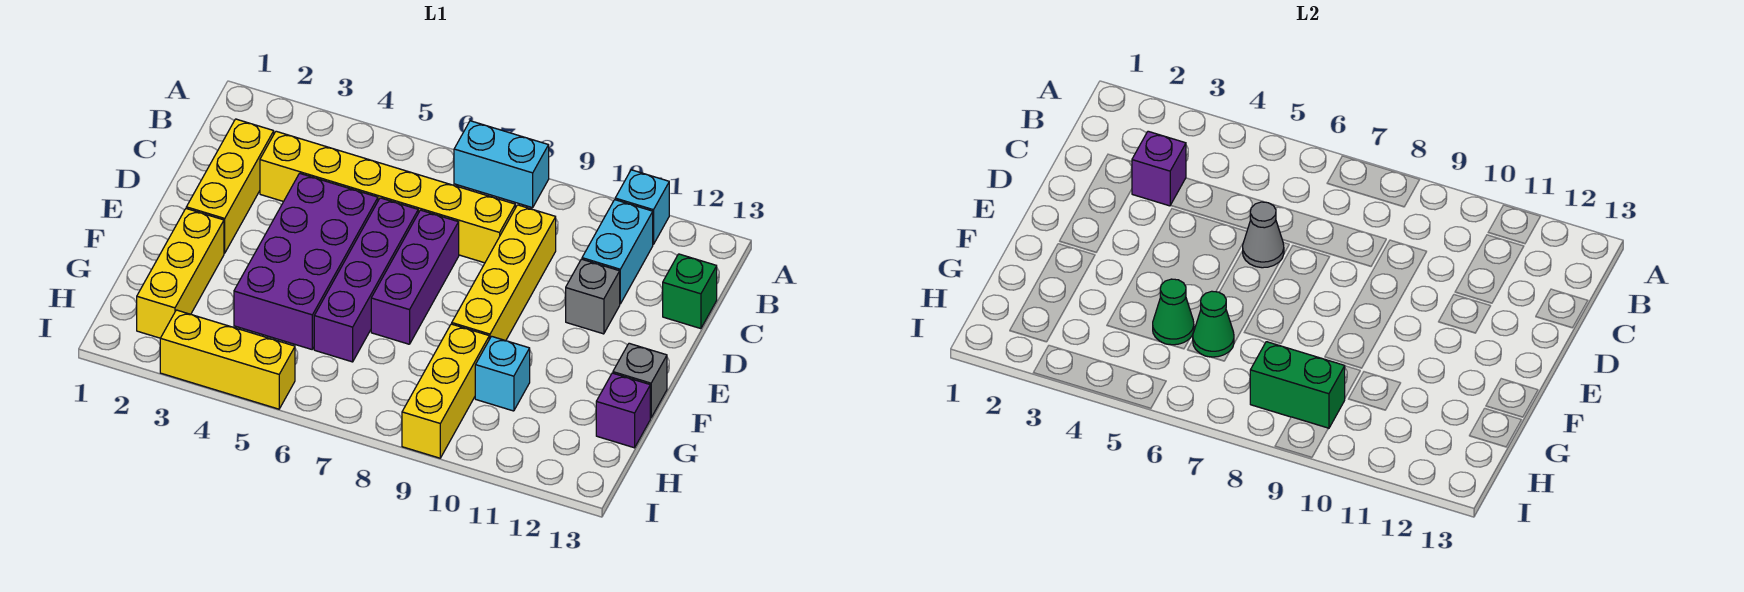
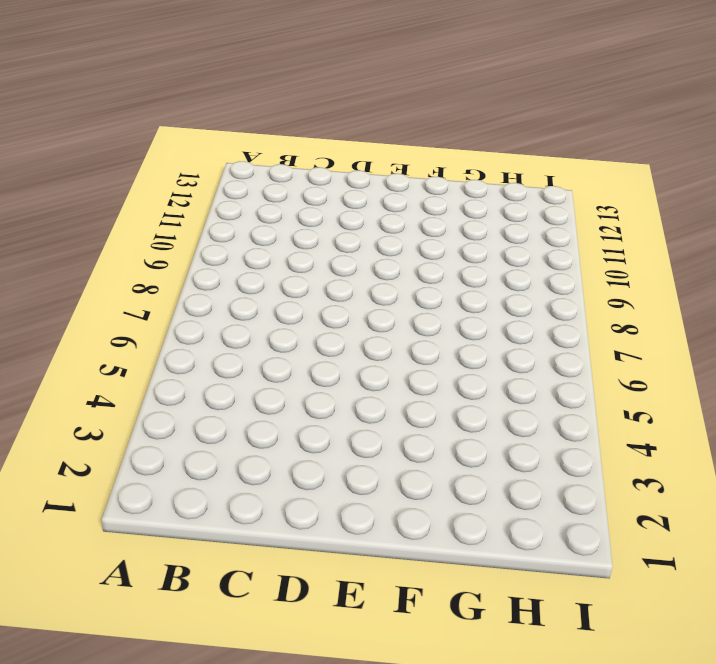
none -> cyan 1x2 brick [454,121,549,208]
none -> cyan 1x1 brick [615,170,669,244]
none -> cyan 1x2 brick [582,200,653,304]

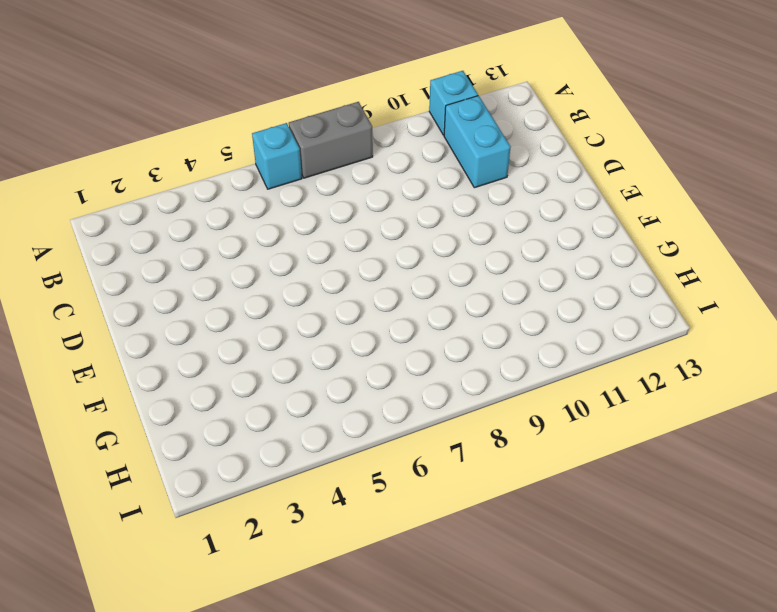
cyan 1x1 brick [252,123,302,189] -> cyan 1x1 brick moved to [475,336,530,411]
grey 1x2 brick [289,102,373,178] -> cyan 1x2 brick [454,121,549,208]
none -> yellow 1x3 brick [186,119,274,253]
none -> yellow 1x6 brick [260,131,515,263]
none -> yellow 1x4 brick [452,205,556,341]

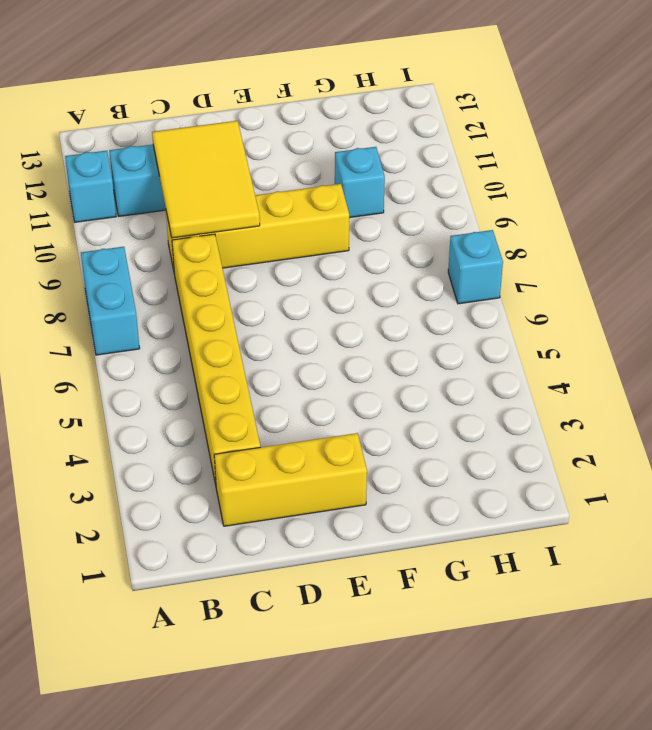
yellow 2x3 tile [152,121,260,238] -> none
cyan 1x1 brick [448,230,503,304] -> none
none -> green 1x1 brick [663,254,717,329]
none -> purple 2x4 brick [234,173,378,349]
none -> purple 1x4 brick [314,198,418,362]

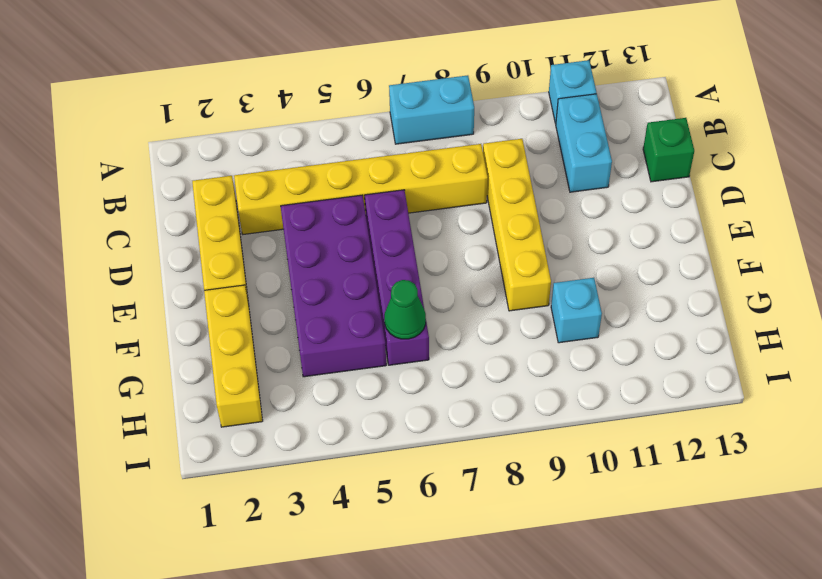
none -> purple 1x3 brick [371,210,459,344]
none -> grey 1x1 brick [566,259,620,334]
none -> grey 1x1 brick [613,343,667,418]

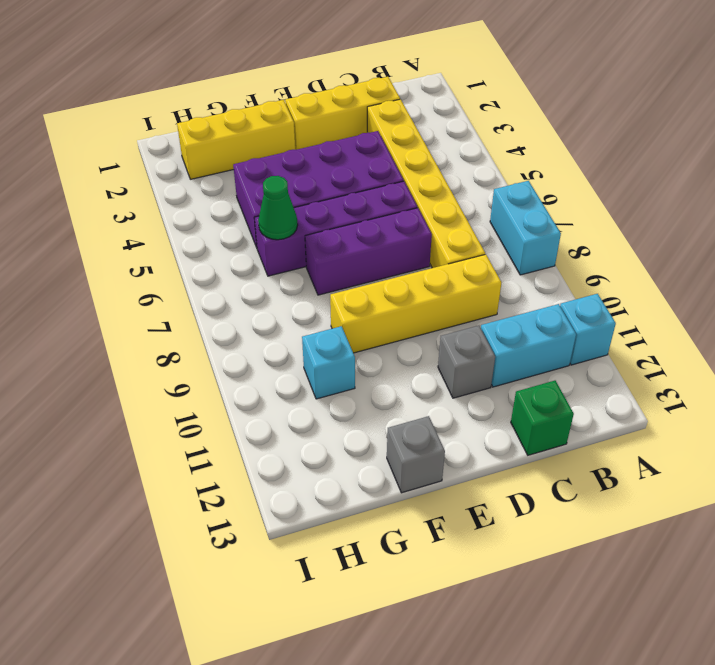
none -> yellow 1x3 brick [402,324,489,458]
none -> purple 1x1 brick [596,373,650,448]
none -> yellow 1x3 brick [160,310,295,409]

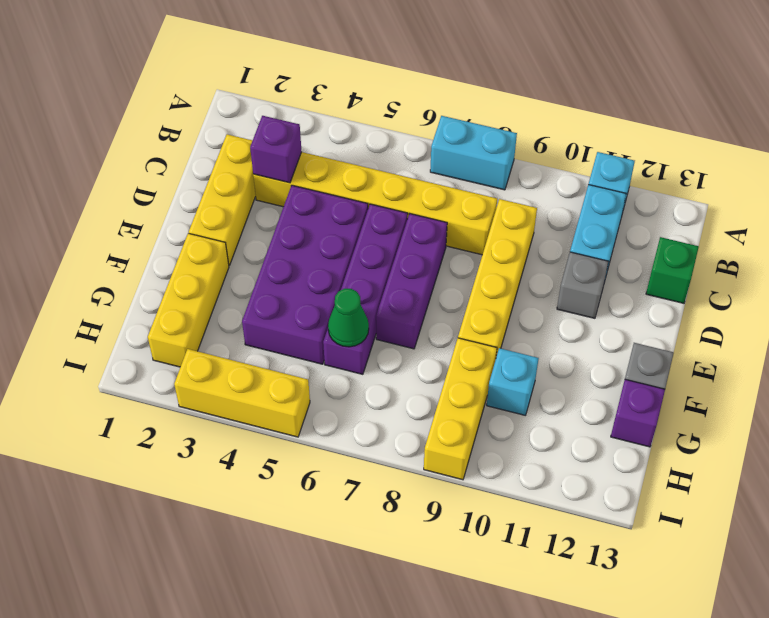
none -> grey 1x1 cone [1243,202,1284,268]
none -> green 1x1 cone [1153,279,1194,345]
none -> green 1x2 brick [1250,342,1345,428]

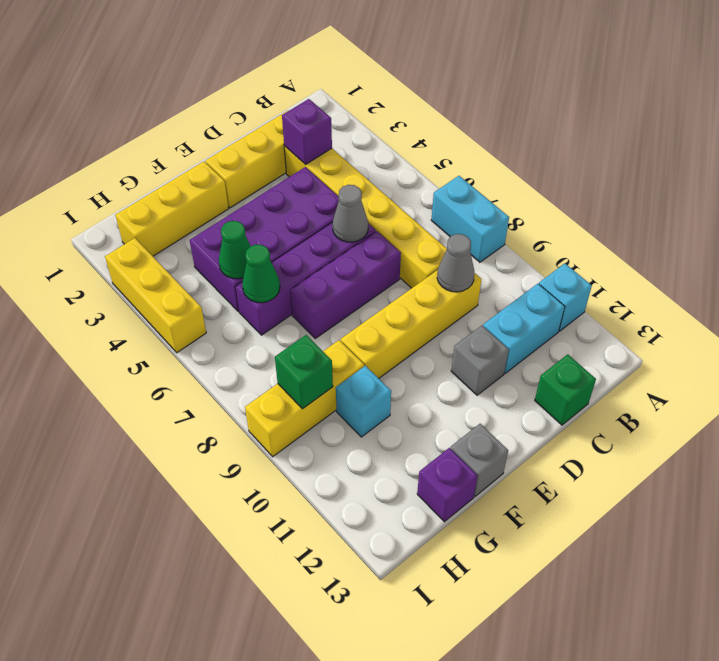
grey 1x1 cone [437,234,474,292] -> none
green 1x1 brick [275,335,333,409] -> green 1x2 brick [1250,342,1345,428]

